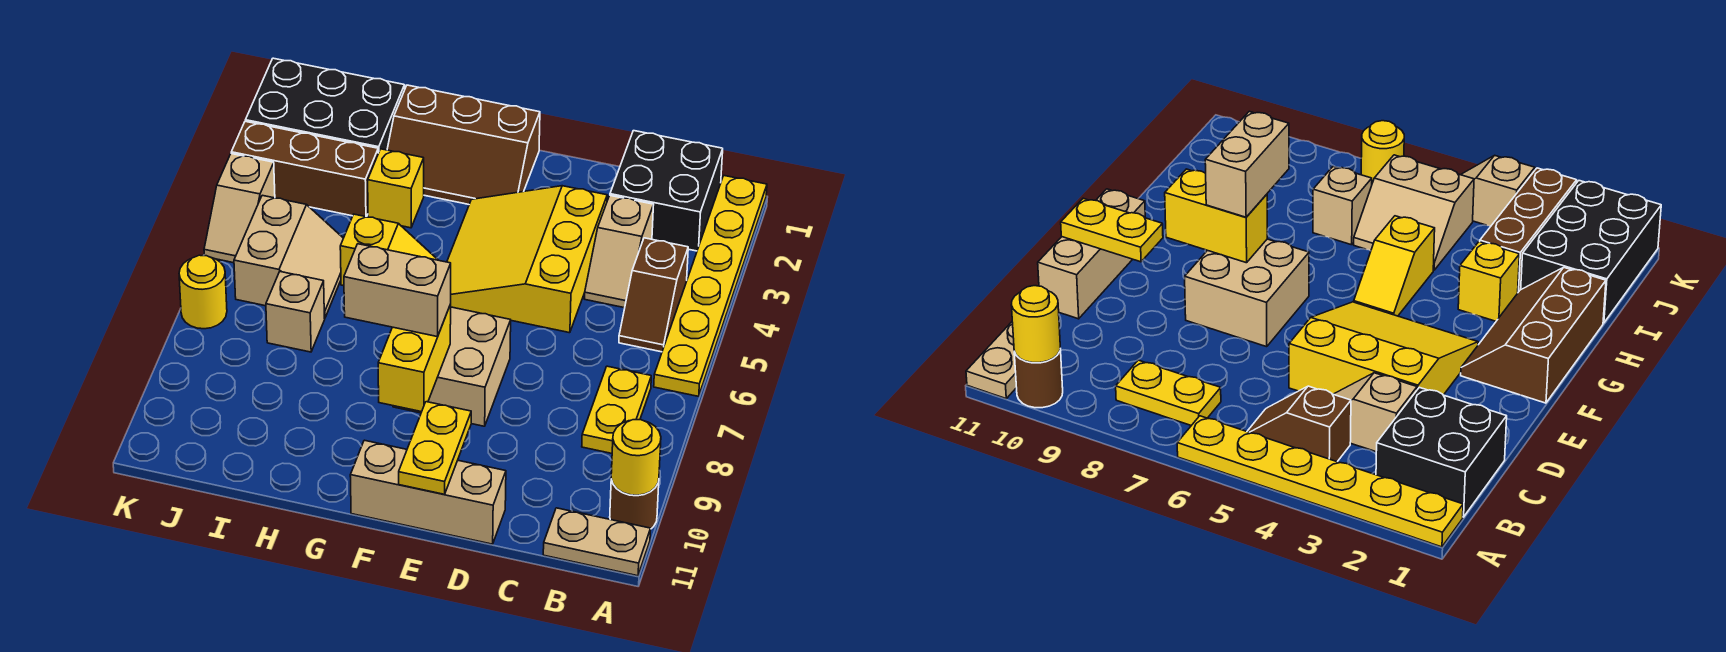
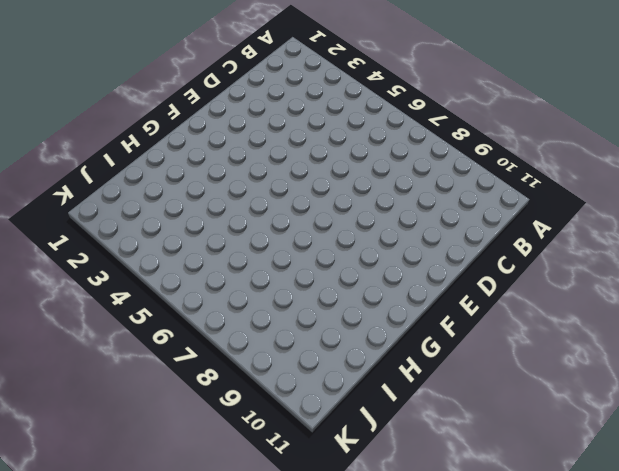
none -> yellow 1x6 plate [654,176,767,396]
none -> brown 1x1 round brick [610,479,659,529]
none -> tan 1x2 plate [543,508,651,576]

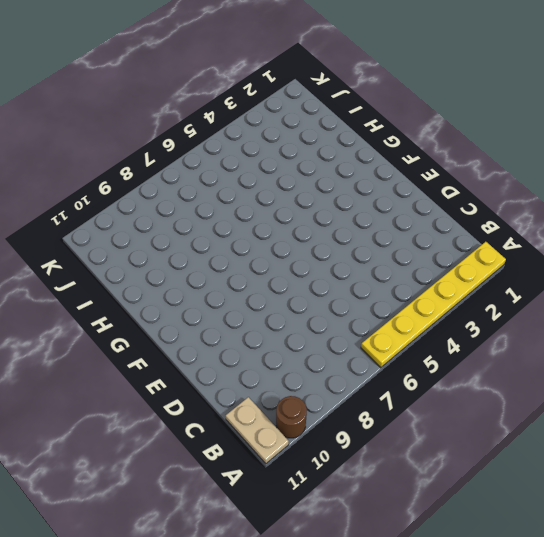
none -> black 2x2 brick [610,131,723,251]
none -> brown 1x2 slope [619,238,688,352]
none -> yellow 1x2 plate [582,366,651,453]

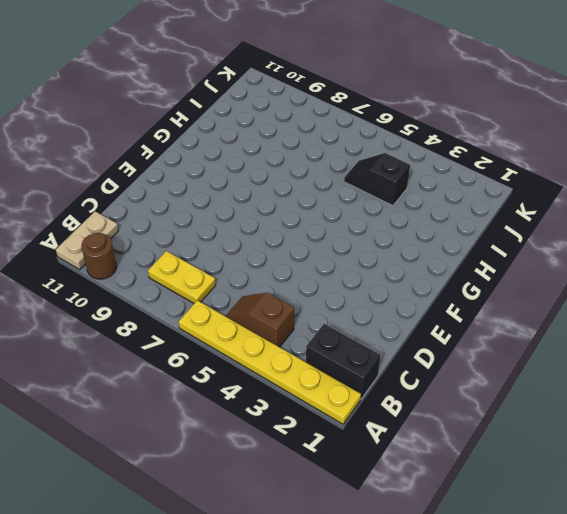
black 1x2 brick [306,324,381,399] -> black 2x2 brick [610,131,723,251]
black 1x2 slope [344,153,410,206] -> tan 2x2 slope [234,195,343,318]
none -> tan 1x2 slope [584,196,653,308]
none -> yellow 3x3 slope [447,186,607,333]
none -> tan 1x3 brick [350,440,506,544]

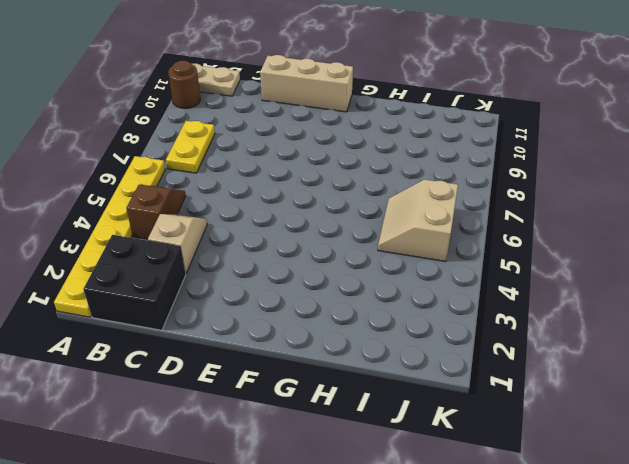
none -> yellow 3x3 slope [447,186,607,333]
none -> tan 2x2 brick [393,307,511,426]
none -> brown 2x3 slope [387,85,540,204]

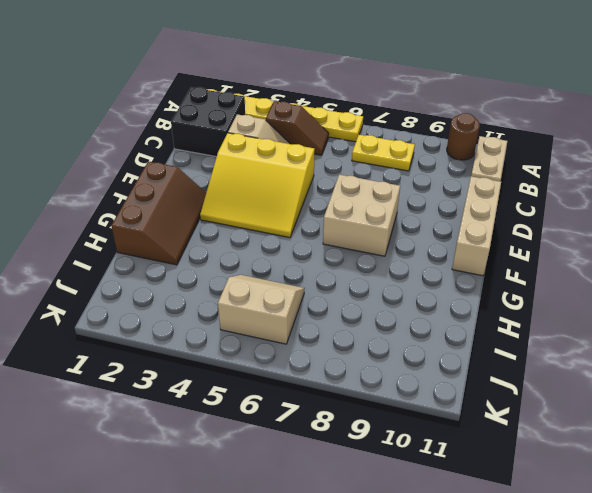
none -> yellow 1x2 slope [340,214,438,286]
none -> yellow 1x1 brick [368,149,424,228]
none -> black 2x3 brick [246,58,405,153]

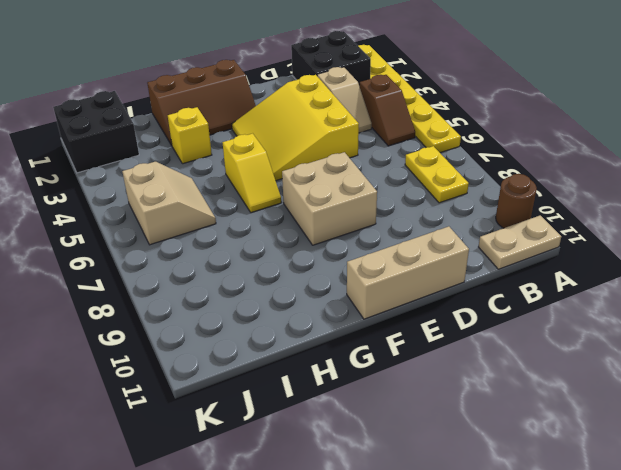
yellow 1x2 slope [222,133,281,213] -> yellow 1x2 slope turned to [340,214,438,286]
black 2x2 brick [53,91,139,173] -> black 2x3 brick [246,58,405,153]
none -> brown 1x3 brick [231,121,378,217]
none -> tan 1x1 brick [266,272,325,352]
none -> tan 1x2 slope [204,154,275,263]

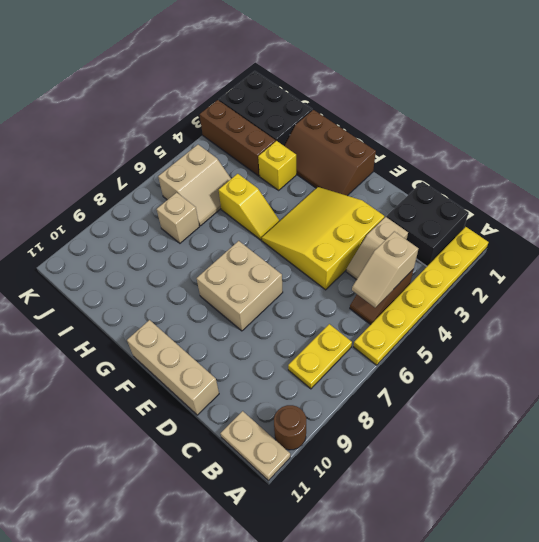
tan 1x2 slope [352,231,419,308] -> tan 1x2 slope moved to [204,154,275,263]
none -> yellow 1x1 round brick [179,255,227,329]
none -> yellow 1x1 round brick [611,420,661,495]
none -> yellow 1x2 plate [399,402,471,494]

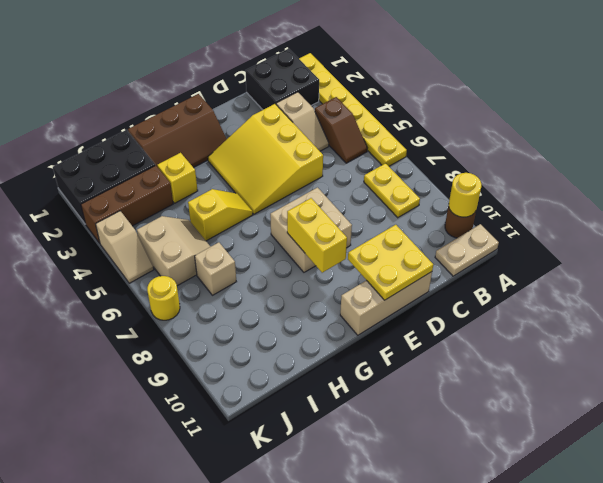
yellow 2x2 plate [348,225,433,300] -> yellow 1x2 plate [399,402,471,494]
none -> tan 1x2 brick [344,244,451,337]

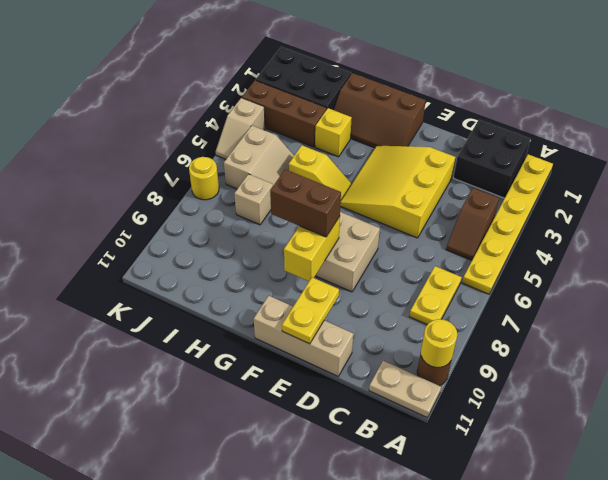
brown 1x2 brick [270,169,341,237] -> tan 1x2 brick [344,244,451,337]
none -> tan 1x2 slope [584,196,653,308]

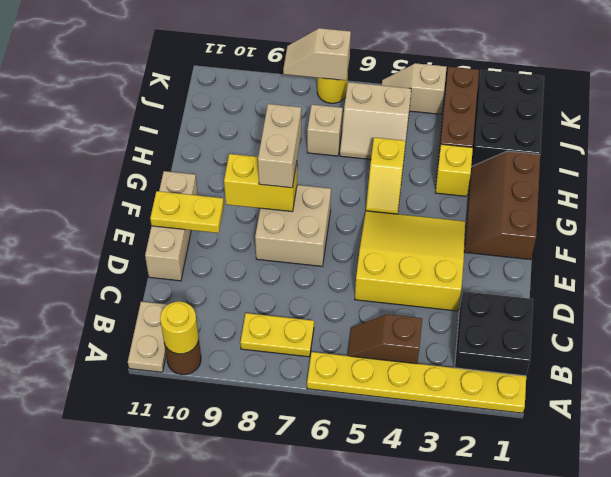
tan 1x2 slope [283,28,351,80] -> tan 1x2 slope moved to [584,196,653,308]

